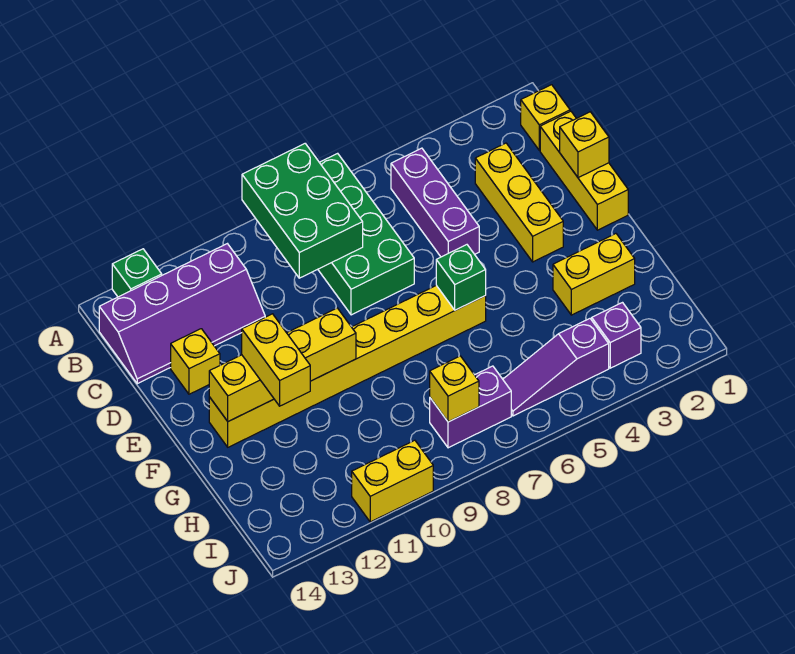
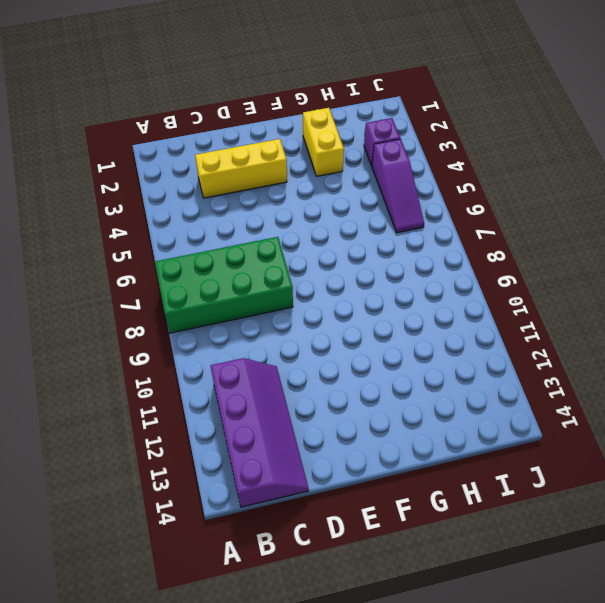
none -> green 1x1 brick [112,249,162,297]
none -> yellow 1x1 brick [521,85,570,150]
none -> purple 1x3 brick [391,148,479,257]

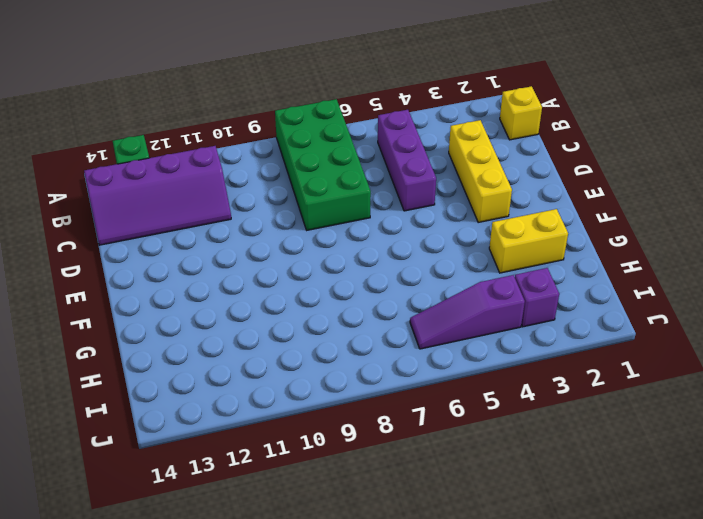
none -> yellow 1x3 brick [540,111,628,230]
none -> yellow 1x1 brick [171,329,220,394]
none -> yellow 1x8 brick [209,285,486,447]

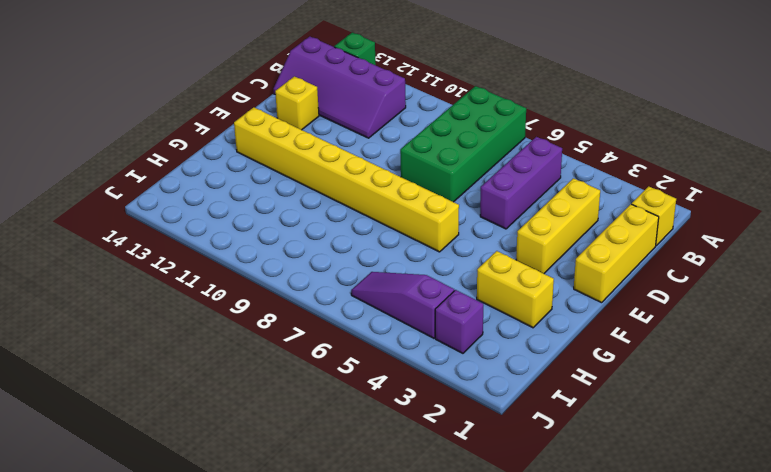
none -> purple 1x2 brick [430,366,511,448]
none -> yellow 1x2 brick [352,440,433,522]
none -> green 2x3 brick [242,144,363,278]

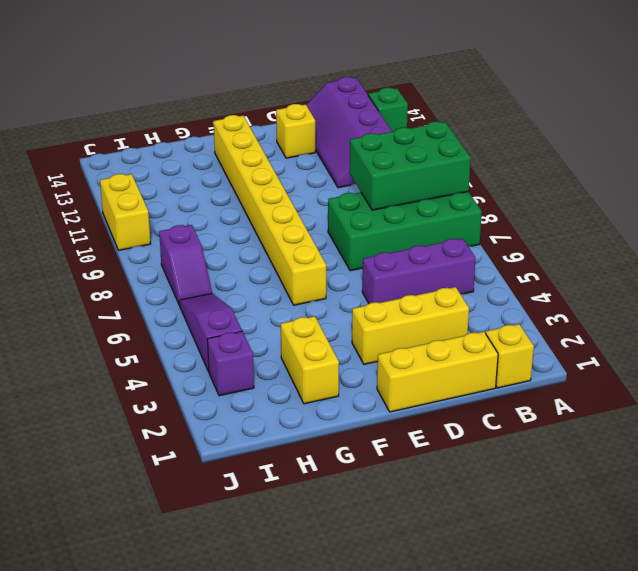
purple 1x2 slope [159,225,212,304] -> purple 1x2 brick [430,366,511,448]
none -> yellow 1x1 brick [560,112,609,178]
none -> green 1x1 brick [436,245,486,310]
none -> yellow 1x4 brick [209,308,356,421]

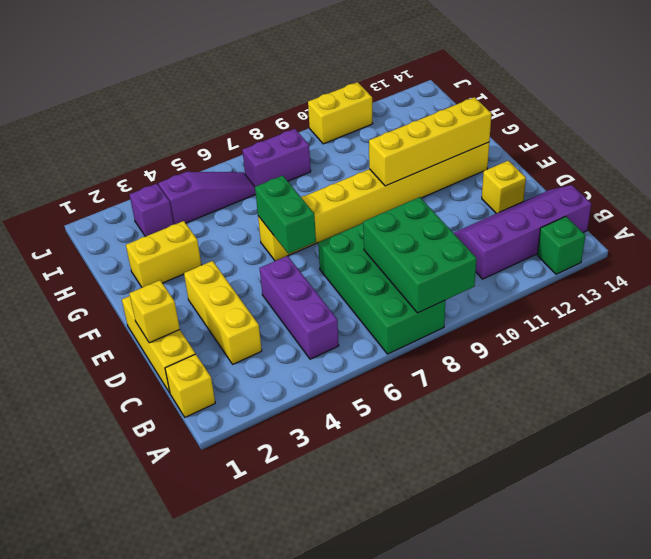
green 1x2 brick [255,176,316,254] -> green 1x1 brick [436,245,486,310]
none -> yellow 1x1 brick [430,356,479,422]
none -> yellow 1x2 brick [242,314,310,406]

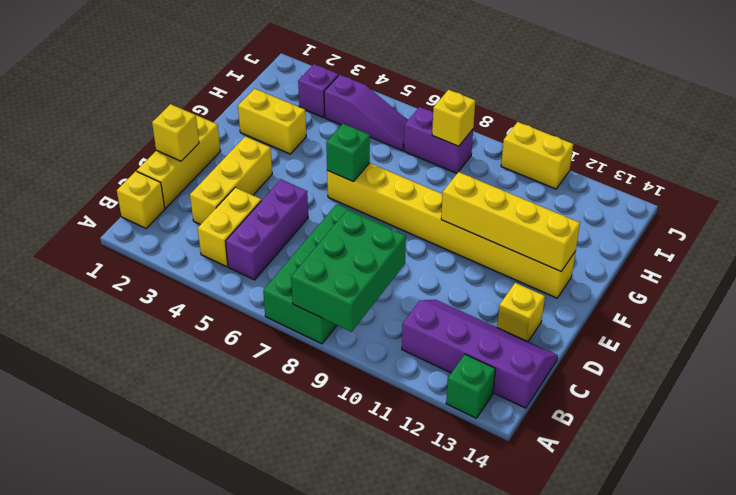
yellow 1x2 brick [198,187,261,267] -> yellow 1x2 brick moved to [242,314,310,406]

